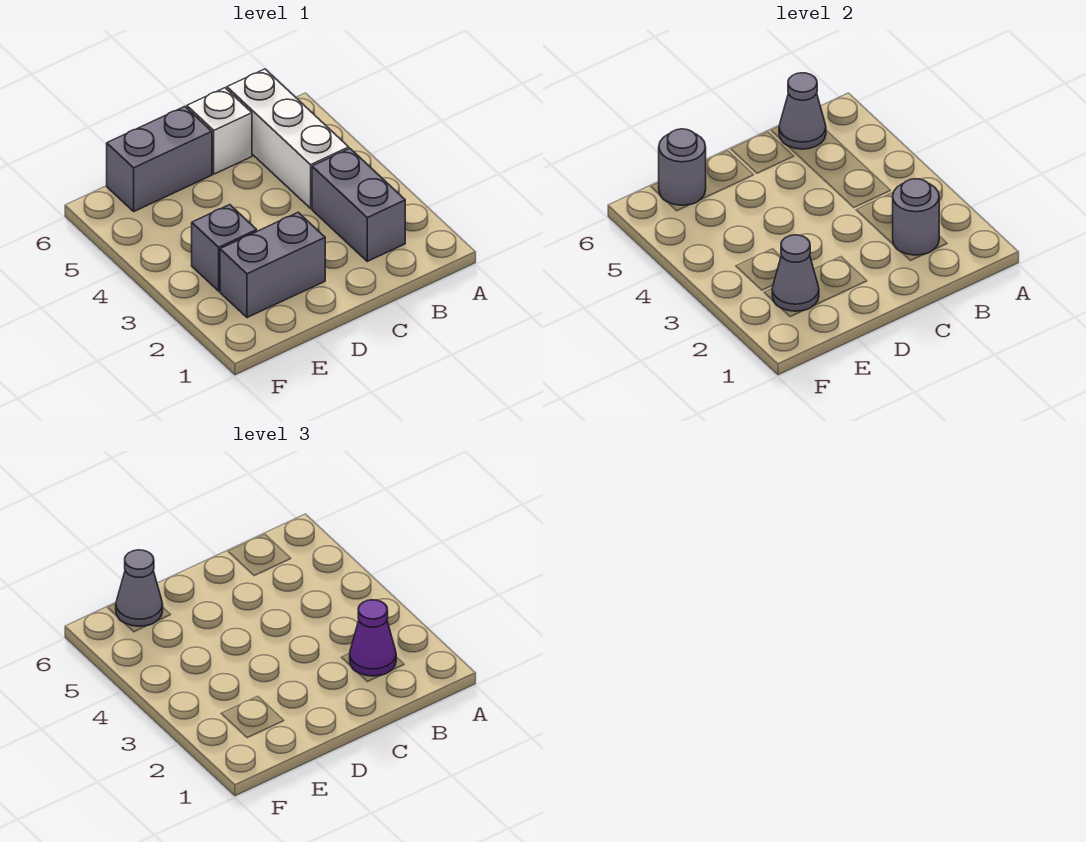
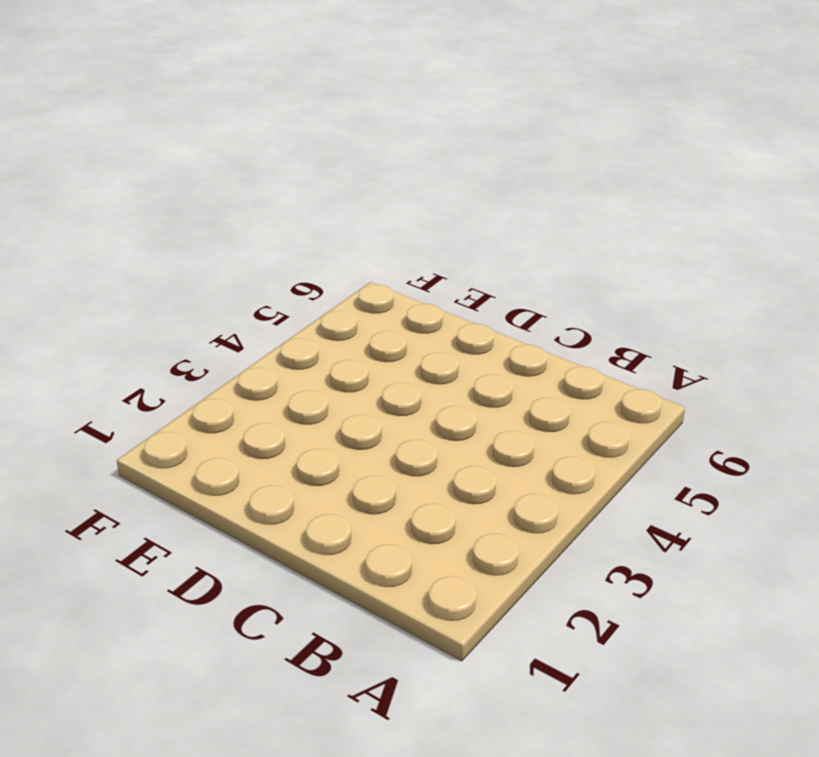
none -> grey 1x2 brick [312,149,405,261]
none -> white 1x3 brick [227,69,349,208]
none -> white 1x1 brick [187,88,252,174]

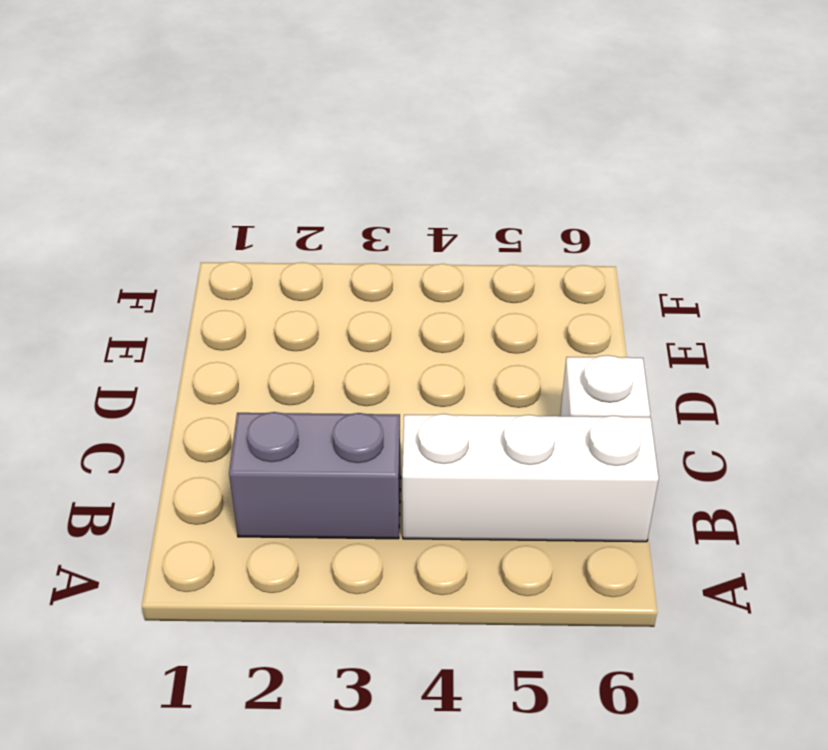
none -> grey 1x2 brick [220,212,325,318]
none -> grey 1x2 brick [107,106,212,211]
none -> grey 1x1 brick [192,205,257,291]

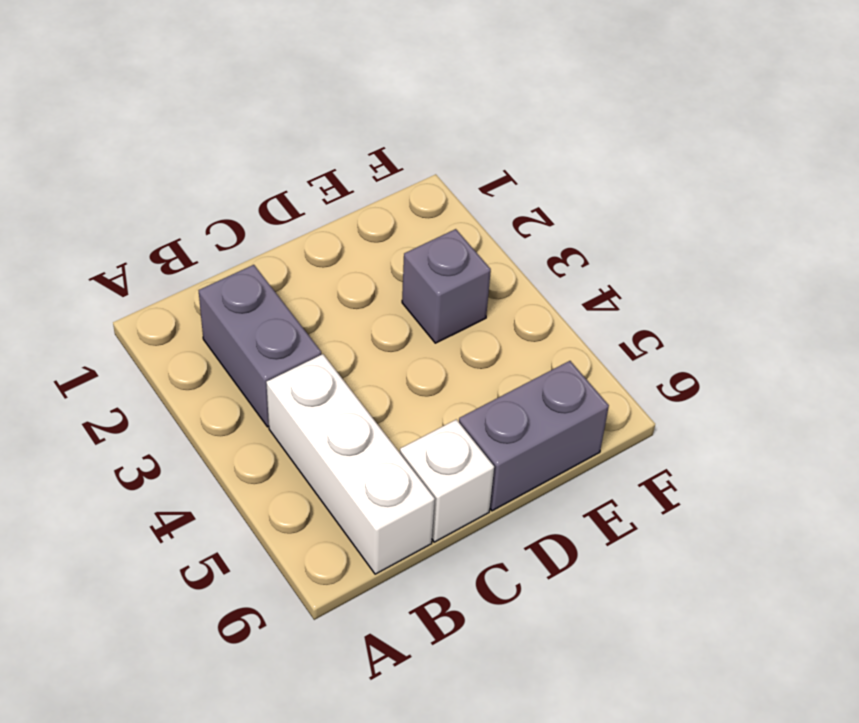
none -> grey 1x2 brick [220,212,325,318]
none -> grey 1x1 round brick [893,179,939,255]
none -> grey 1x1 cone [779,73,826,149]

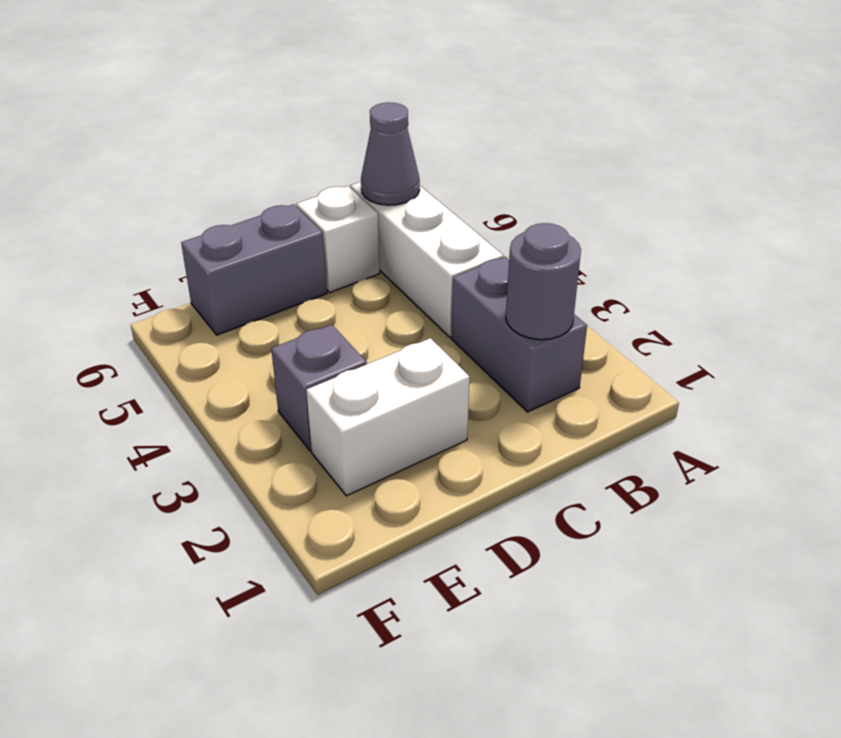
white 1x2 brick [306,338,470,496] -> grey 1x2 brick [220,212,325,318]
none -> grey 1x1 cone [772,235,819,311]
none -> grey 1x1 round brick [659,129,706,205]
none -> purple 1x1 cone [350,600,396,676]

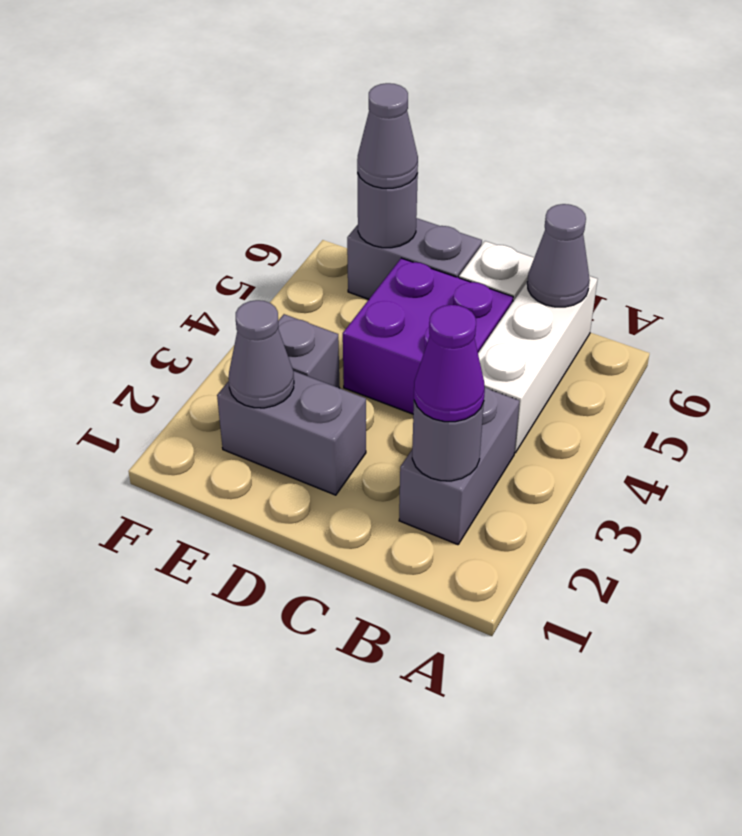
purple 2x2 brick [343,258,513,414] -> none

